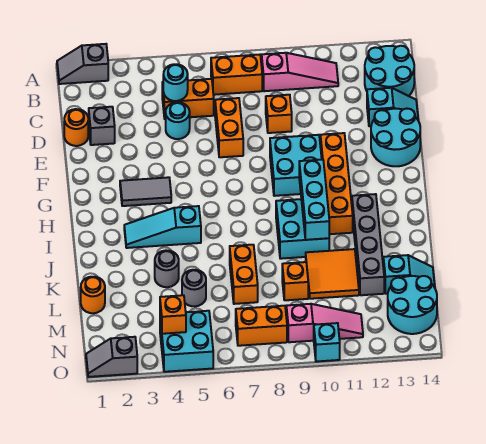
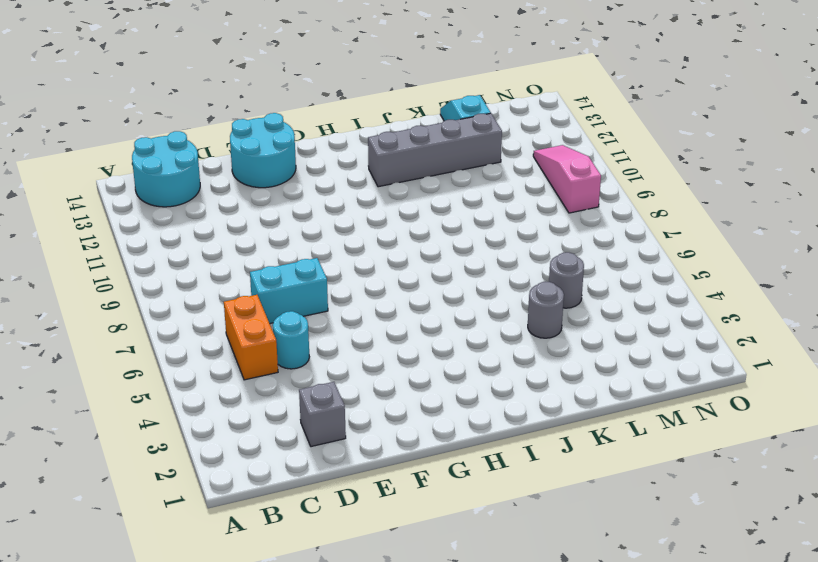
cyan 1x2 brick [250,258,328,323] -> orange 1x2 brick [215,98,243,157]
none -> grey 1x2 slope [57,44,108,84]
none -> orange 1x2 brick [211,55,262,95]
none -> pink 1x3 slope [262,53,338,91]
none -> orange 1x1 round brick [64,109,88,146]

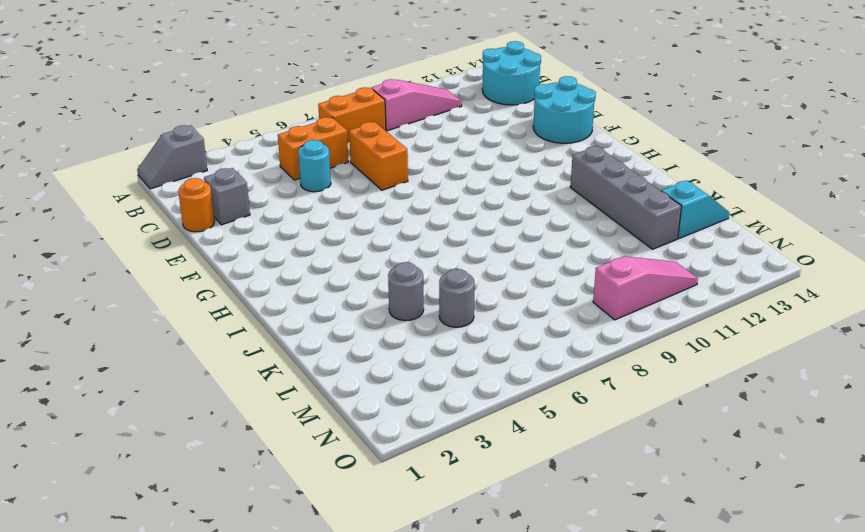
none -> orange 1x1 brick [266,95,292,133]
none -> cyan 1x2 slope [367,88,418,126]
none -> cyan 2x2 brick [270,135,322,196]
none -> orange 1x4 brick [320,133,353,234]

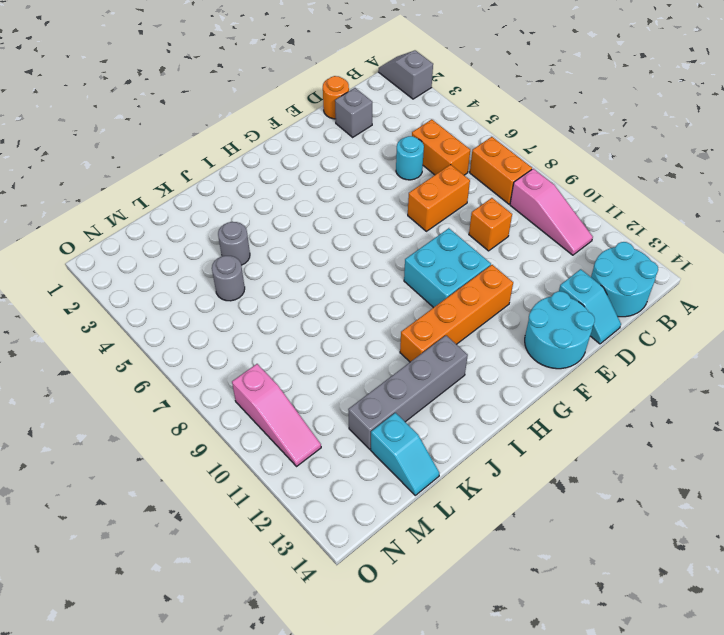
none -> grey 1x2 tile [120,177,171,206]
none -> cyan 1x3 slope [124,206,201,248]
none -> cyan 2x2 brick [276,199,329,259]
none -> orange 1x2 brick [230,245,258,304]

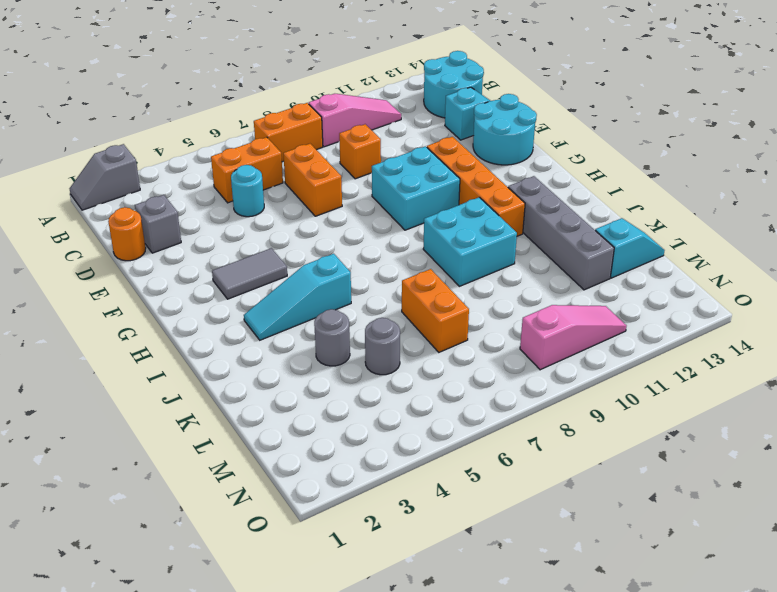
none -> orange 2x2 tile [306,249,359,299]
none -> orange 1x1 round brick [81,277,105,313]
none -> orange 1x1 brick [282,262,308,300]
none -> cyan 2x2 round brick [388,276,437,334]

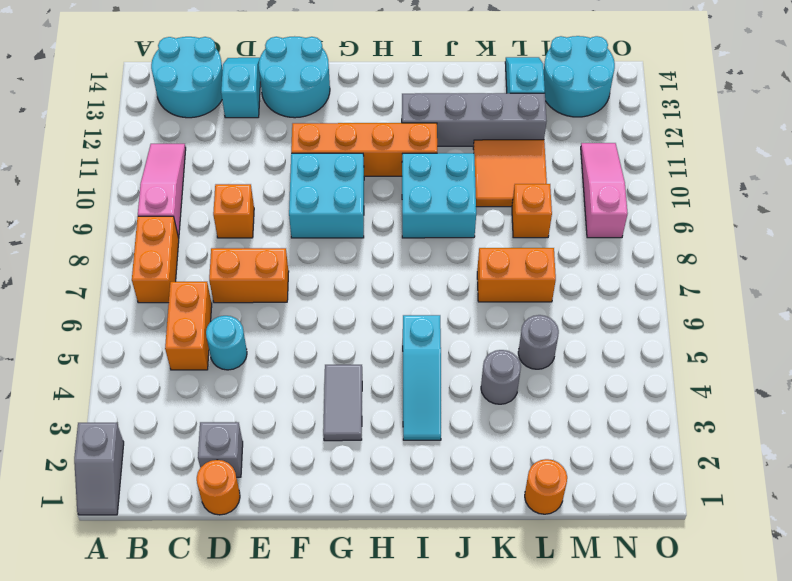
none -> cyan 2x2 brick [160,311,213,372]
none -> orange 1x2 brick [236,306,287,346]
none -> grey 1x2 slope [86,337,137,377]
none -> cyan 1x1 brick [314,323,340,362]

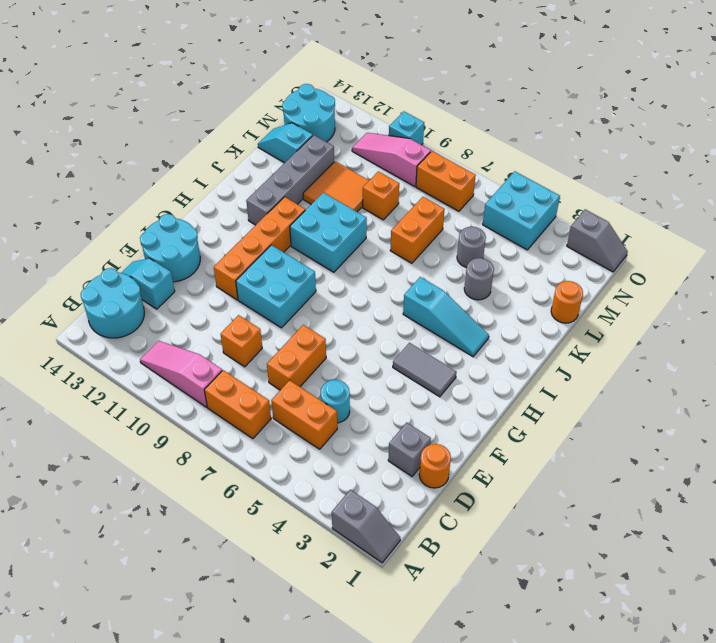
none -> cyan 1x1 round brick [163,64,188,101]
none -> cyan 1x3 brick [299,160,329,240]
none -> orange 1x1 brick [160,295,186,334]

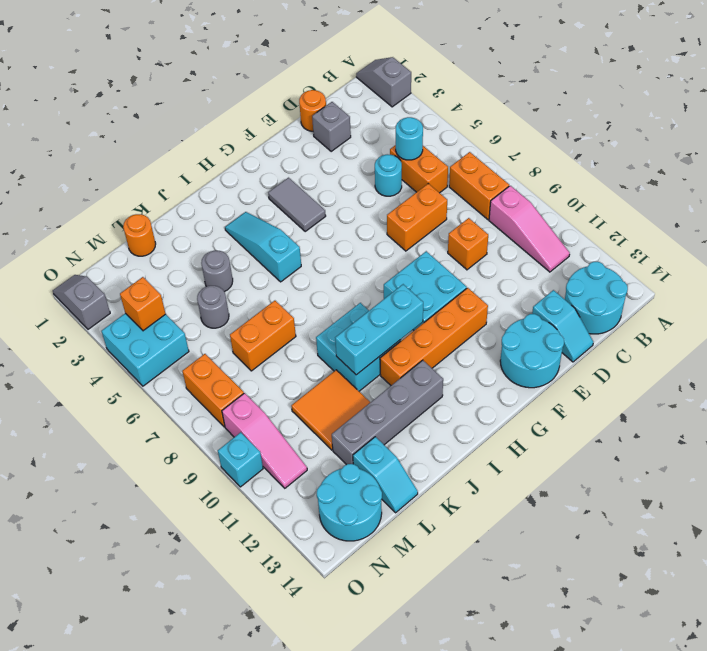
none -> orange 1x1 brick [282,262,308,300]

